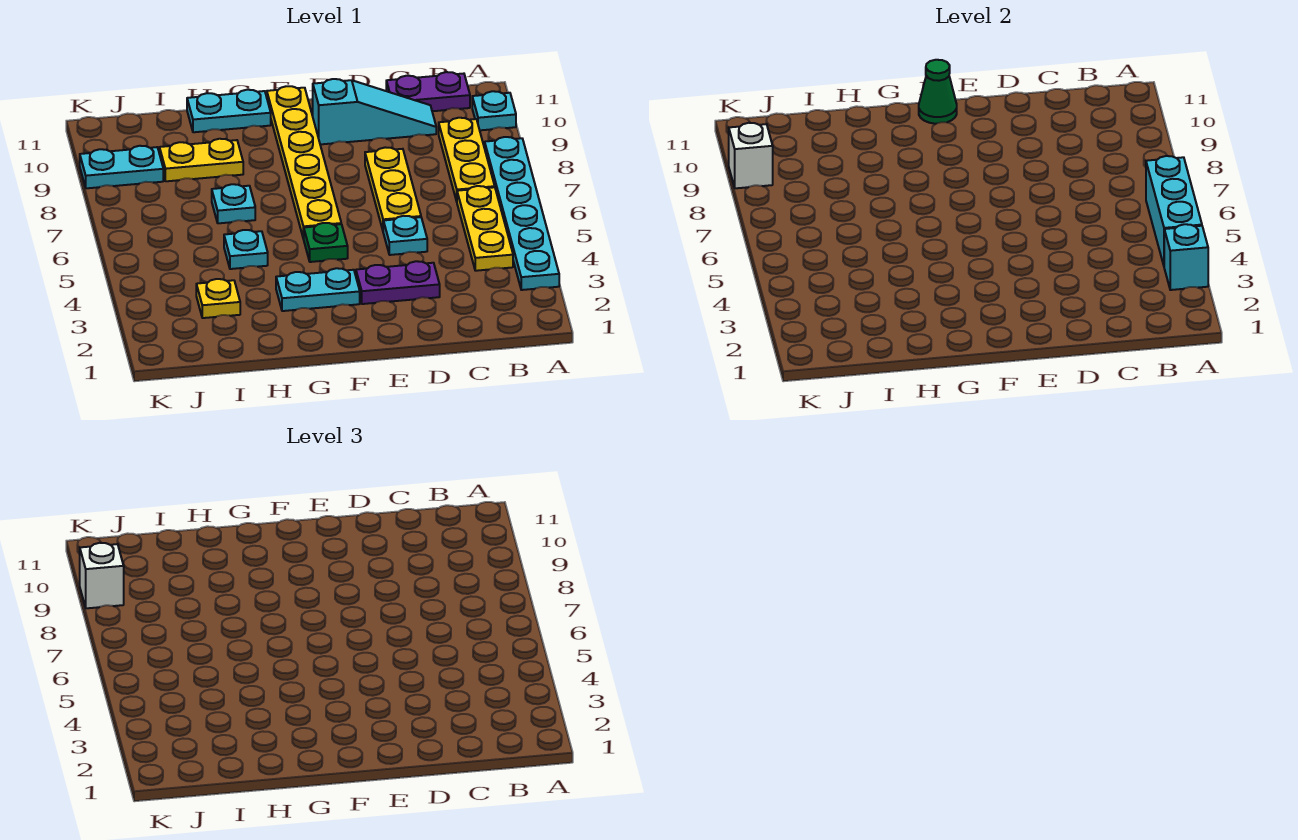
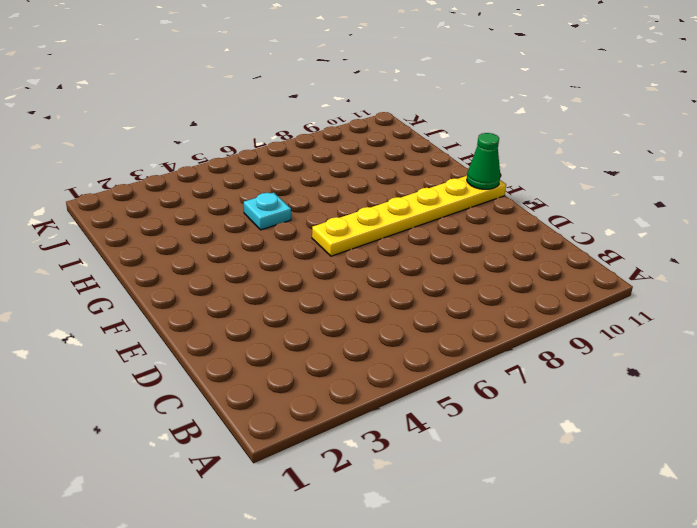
none -> cyan 1x6 plate [485,137,559,290]
none -> cyan 1x1 plate [472,91,516,130]
none -> yellow 1x3 plate [457,186,513,271]

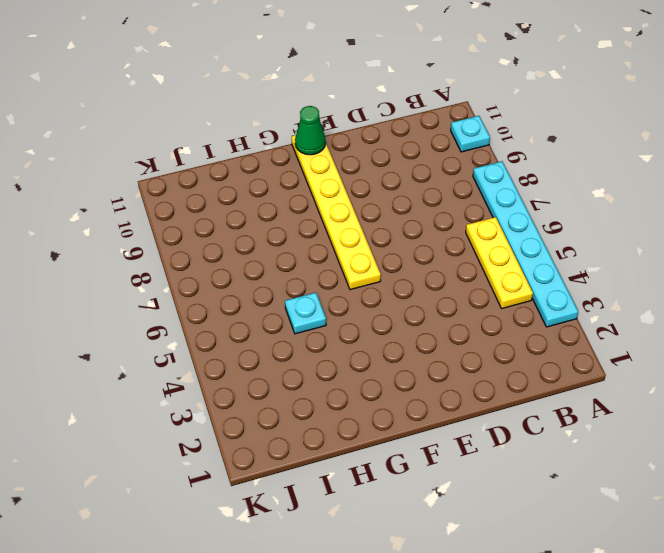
none -> yellow 1x3 plate [439,118,495,201]
none -> purple 1x2 plate [386,72,470,111]
none -> cyan 1x3 slope [313,79,436,144]

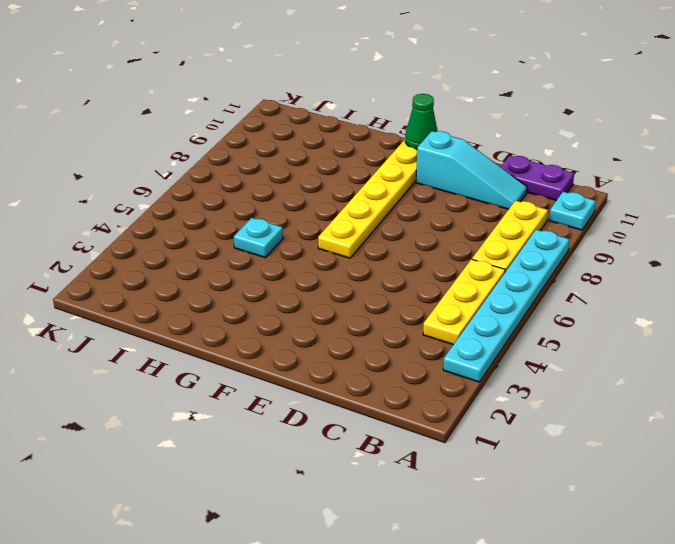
none -> purple 1x2 plate [356,261,440,304]
none -> cyan 1x1 plate [383,216,427,255]
none -> yellow 1x3 plate [365,147,421,230]

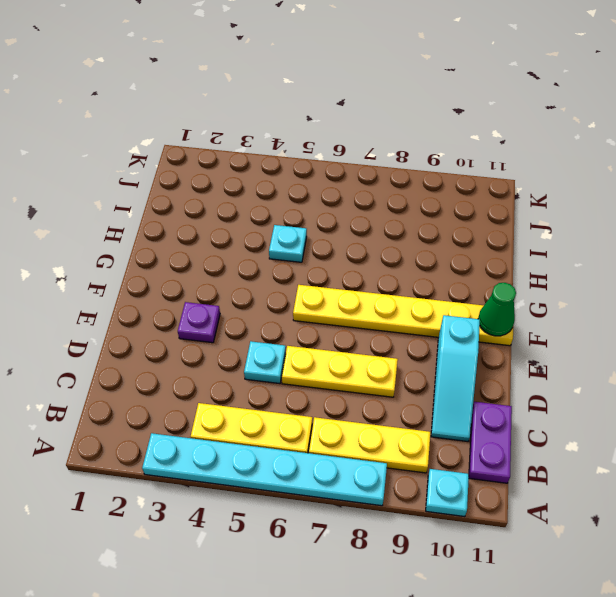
purple 1x1 plate [178,302,220,343] -> purple 1x2 plate [356,261,440,304]
none -> cyan 1x2 plate [276,268,360,311]
none -> green 1x1 plate [304,223,348,262]
none -> cyan 1x2 plate [187,90,271,132]

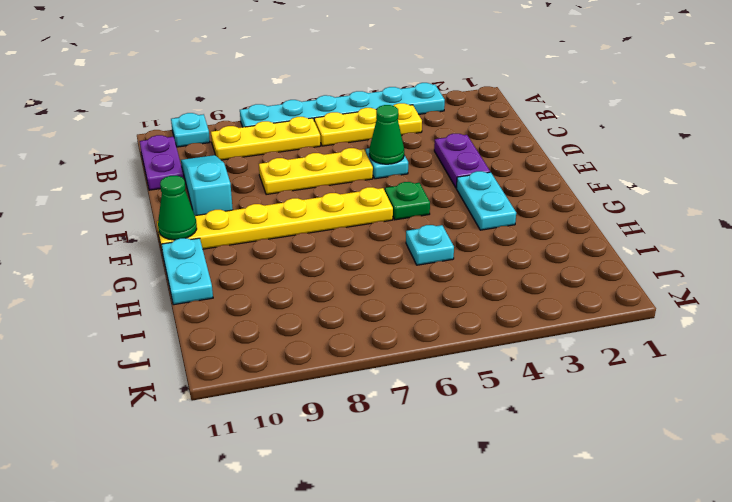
green 1x1 cone [369,105,404,164] -> none
none -> cyan 1x1 plate [212,184,255,223]
none -> yellow 1x2 plate [160,139,243,181]
none -> yellow 1x1 plate [196,279,240,318]

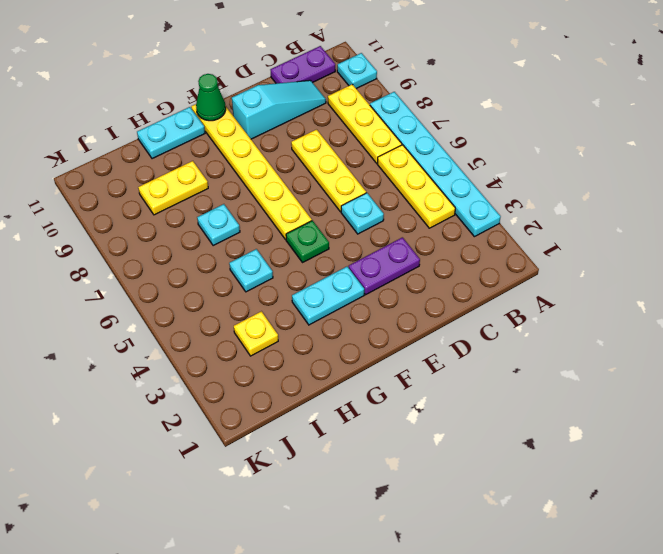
none -> cyan 1x2 plate [80,146,163,188]
none -> cyan 1x1 brick [1164,224,1208,290]
none -> cyan 1x3 brick [1146,156,1202,265]

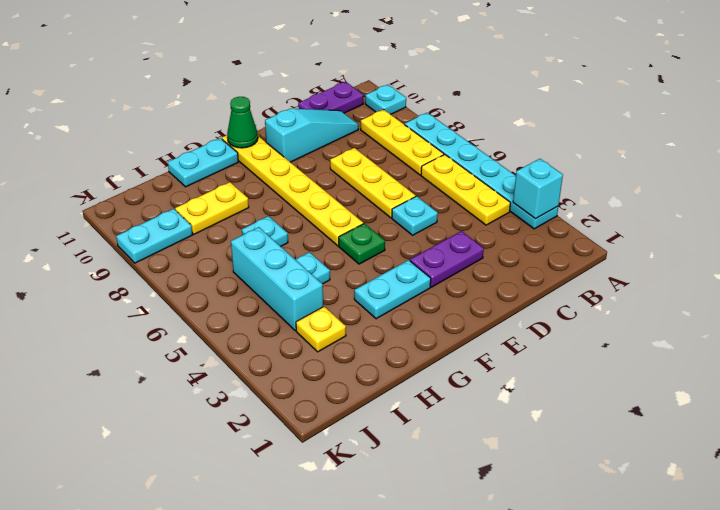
cyan 1x3 brick [231,227,323,331] -> cyan 1x3 brick moved to [1146,156,1202,265]
none -> white 1x1 brick [729,123,773,188]
none -> white 1x1 brick [80,543,124,608]

